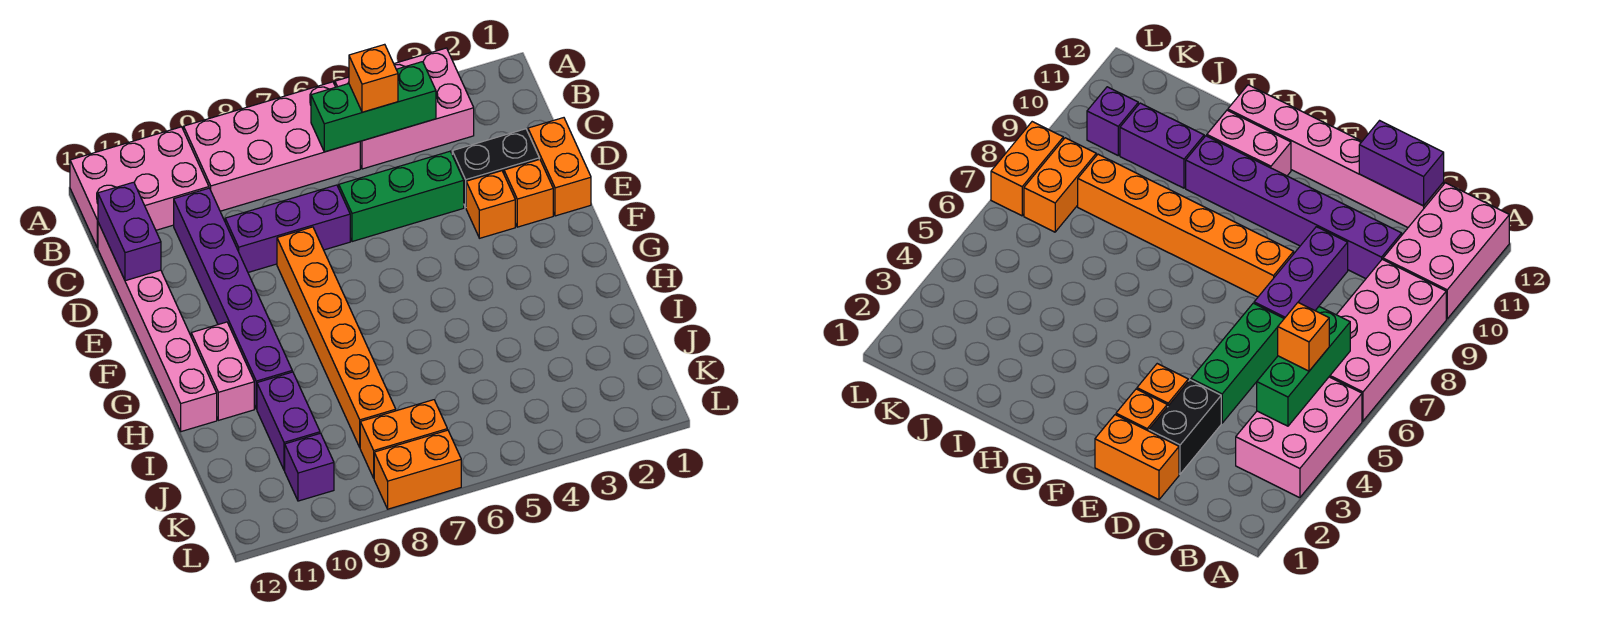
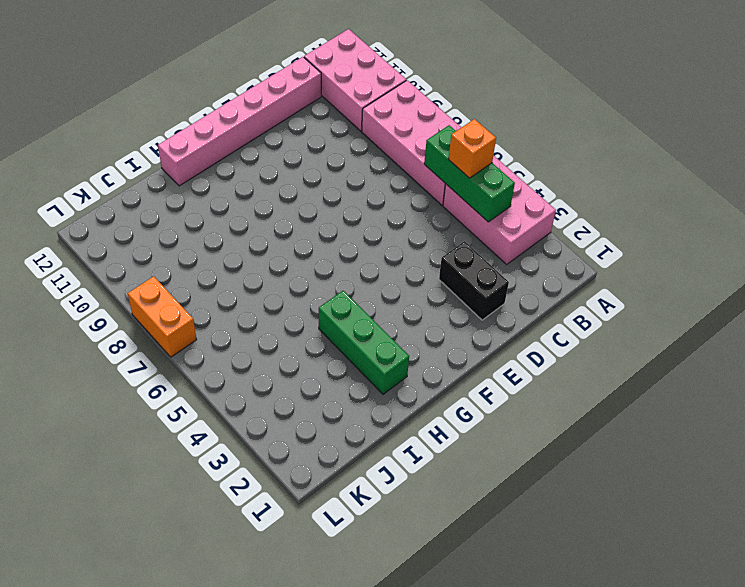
green 1x3 brick [319,291,409,394] -> green 1x3 brick moved to [339,151,464,242]
none -> purple 1x6 brick [174,188,292,409]
none -> orange 1x2 brick [528,118,591,216]
none -> purple 1x3 brick [225,185,350,272]

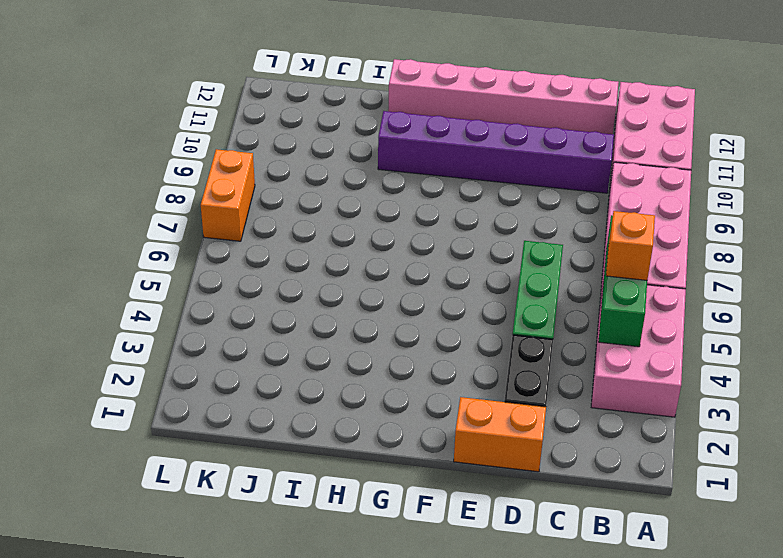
none -> purple 1x3 brick [225,185,350,272]
none -> orange 1x1 brick [504,159,553,227]
none -> orange 1x1 brick [466,171,515,238]

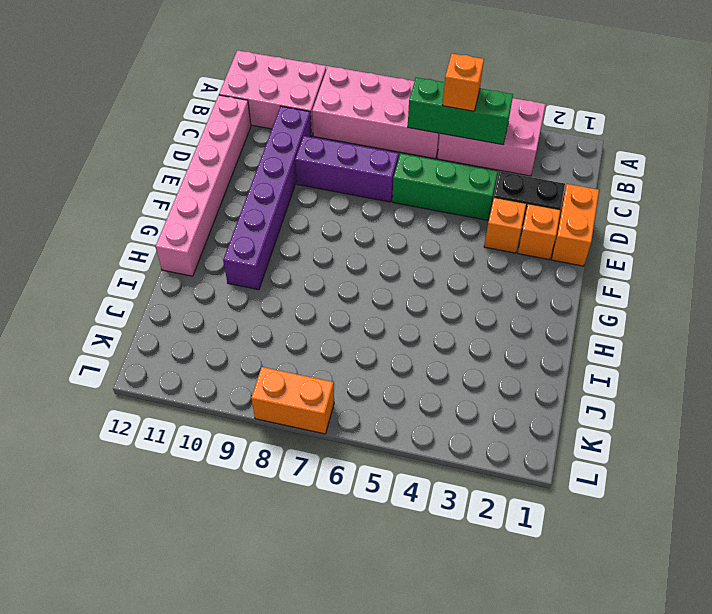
none -> orange 1x6 brick [277,227,396,447]
none -> pink 1x2 brick [191,322,254,420]
none -> purple 1x2 brick [257,372,320,470]

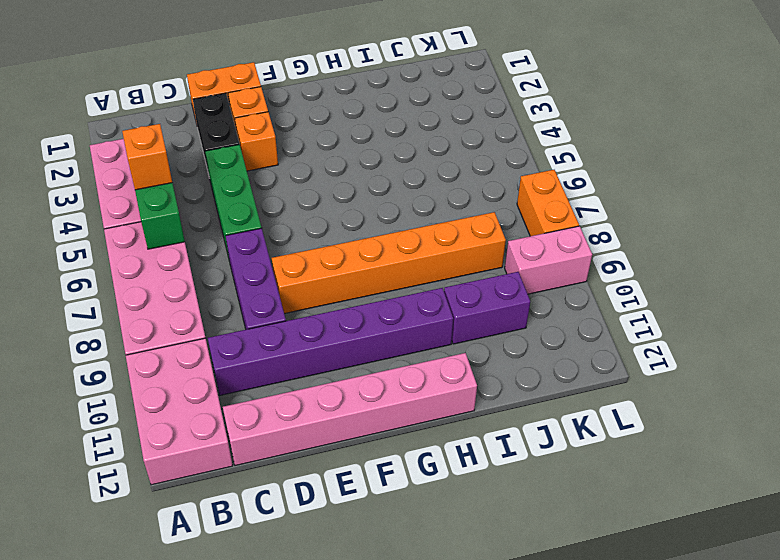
pink 1x2 brick [505,226,592,294] -> pink 1x2 brick moved to [191,322,254,420]
none -> orange 1x2 brick [360,400,447,478]
none -> purple 1x1 brick [285,433,334,501]
none -> purple 1x2 brick [98,182,161,281]

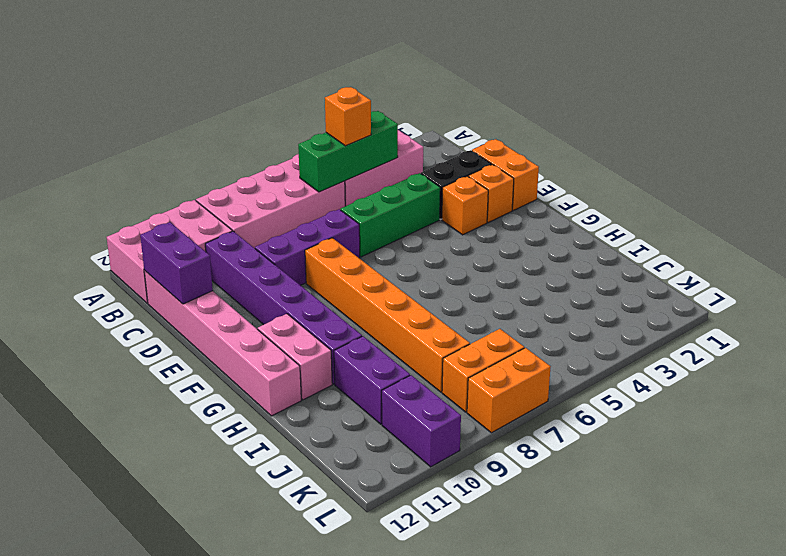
purple 1x2 brick [382,375,461,467] -> purple 1x1 brick [285,433,334,501]

